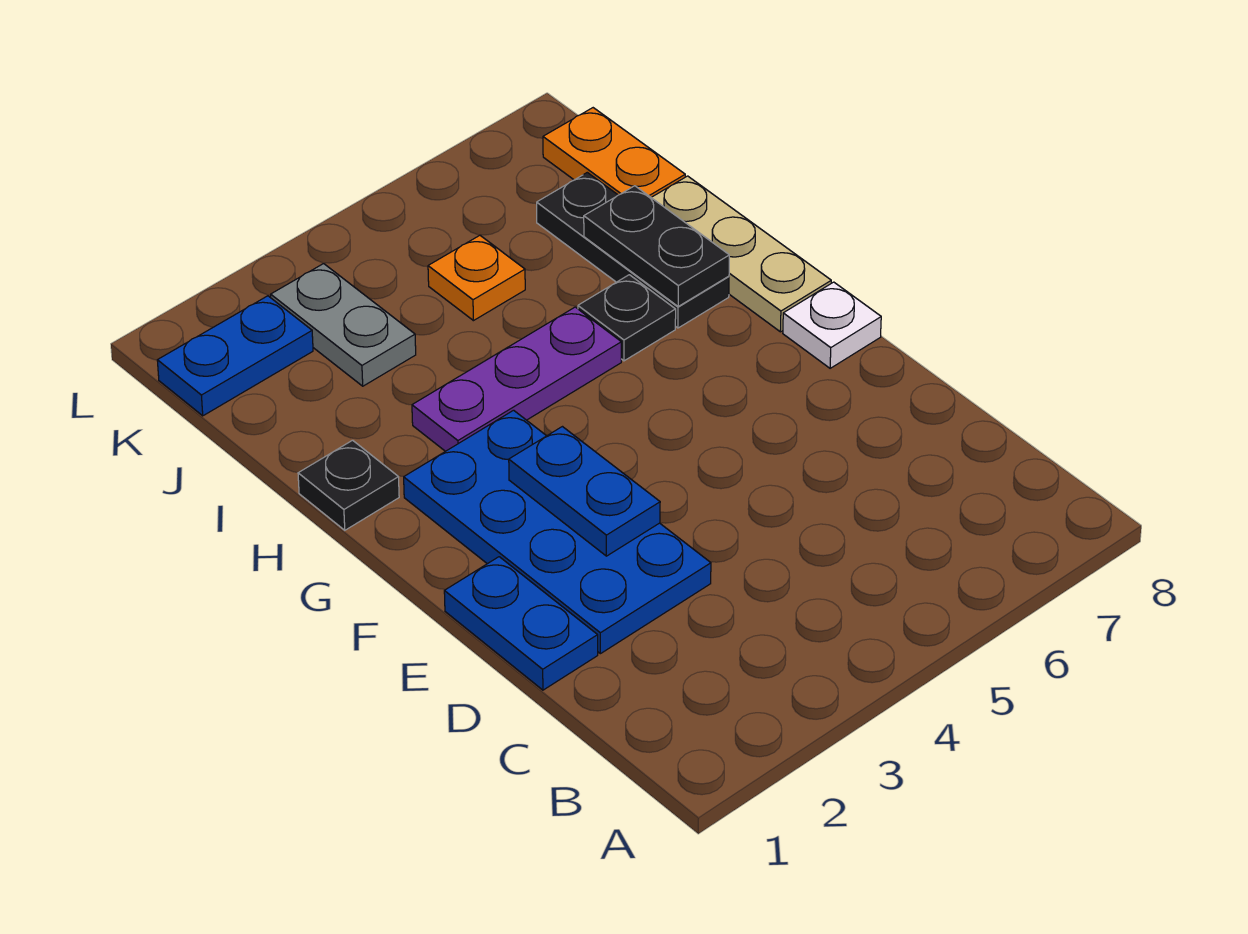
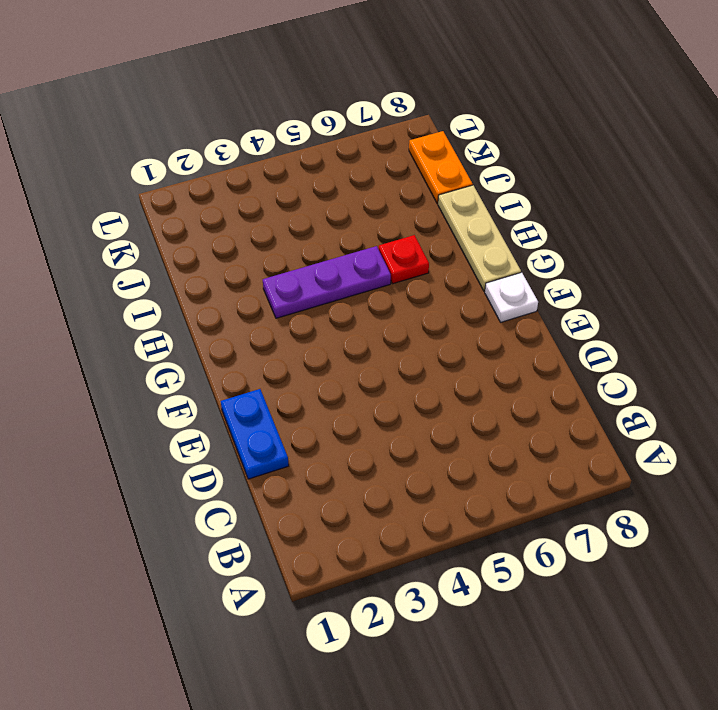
red 1x1 plate [379,235,429,284] -> black 1x1 plate [578,275,676,361]
none -> blue 2x4 plate [404,410,711,654]
none -> black 1x1 plate [298,440,399,530]
none -> black 1x3 plate [537,172,729,328]

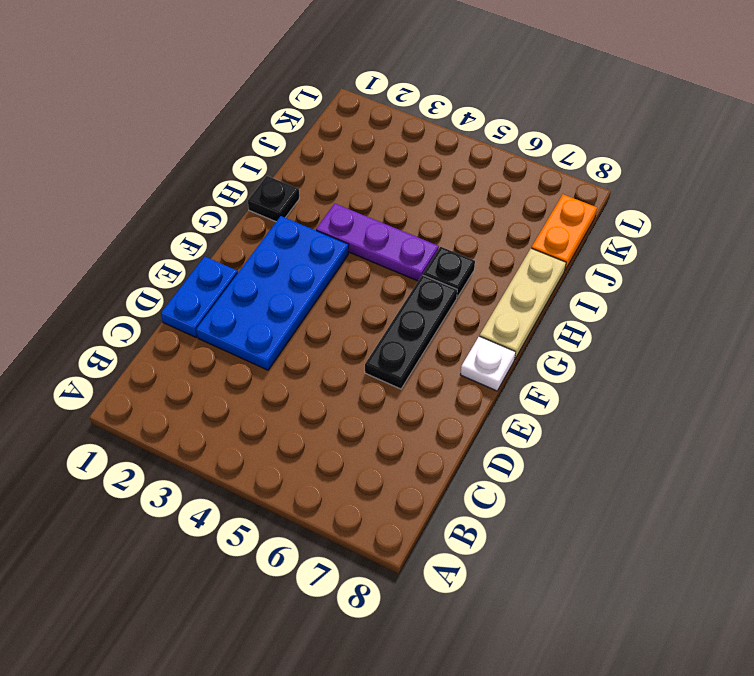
black 1x3 plate [365,275,457,389] -> black 1x3 plate moved to [537,172,729,328]
none -> grey 1x2 plate [271,264,416,386]
none -> orange 1x1 plate [428,235,525,321]
none -> blue 1x2 plate [157,296,313,416]

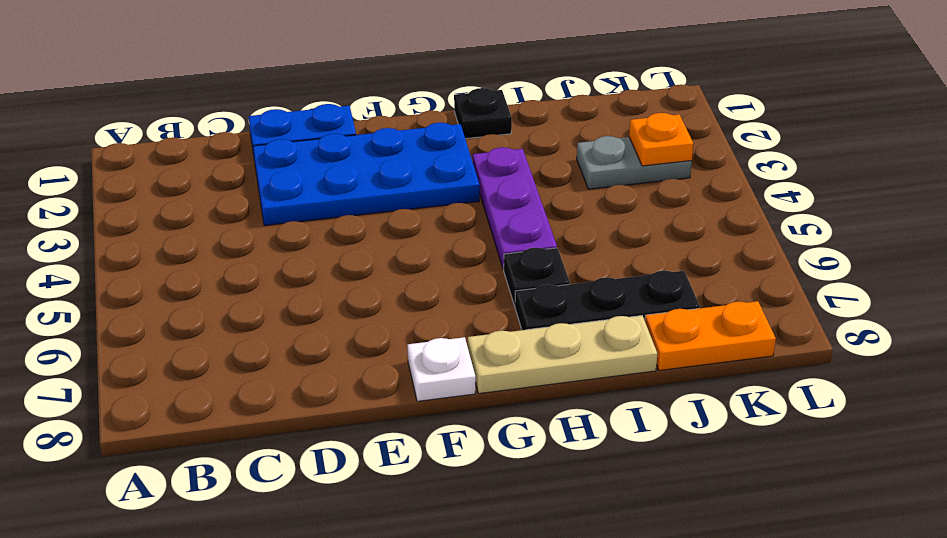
orange 1x1 plate [629,113,693,166] -> orange 1x1 plate moved to [428,235,525,321]
none -> blue 1x2 plate [157,296,313,416]
none -> blue 1x2 plate [509,427,660,556]
none -> black 1x2 plate [584,186,729,306]

